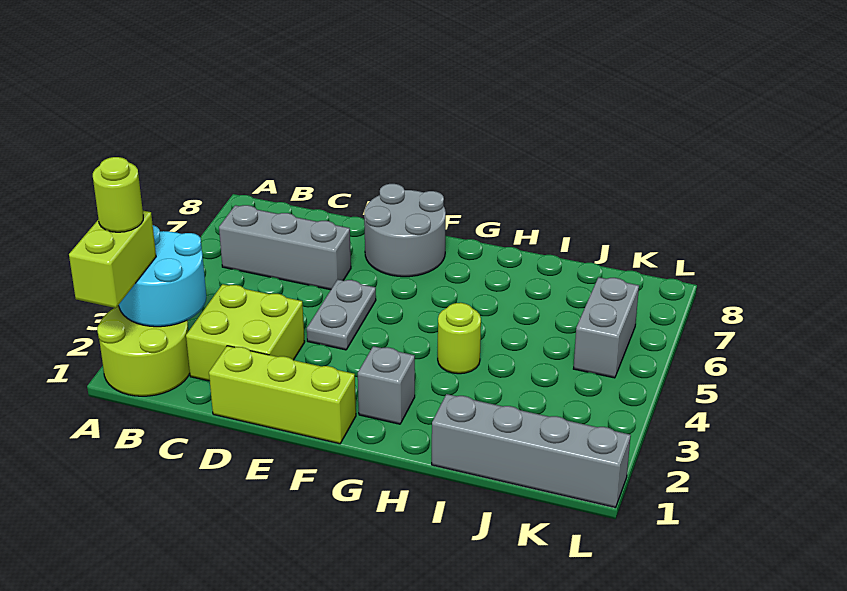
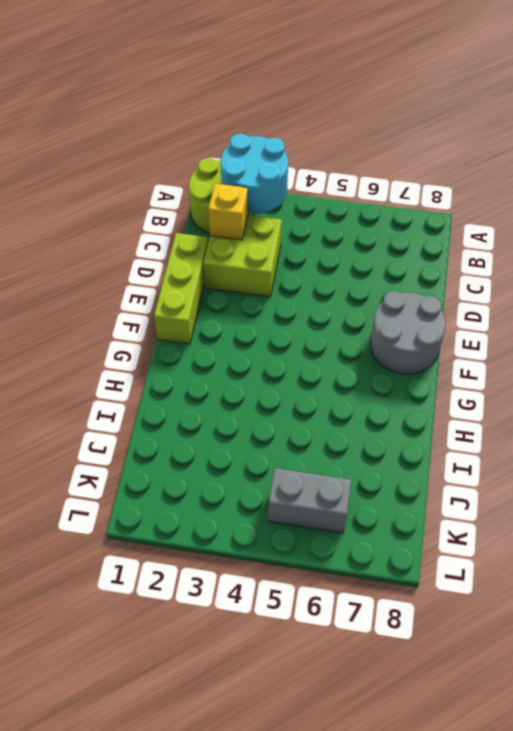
yellow 1x1 brick [208,184,248,240] -> none
none -> grey 1x3 brick [219,205,351,290]
none -> grey 1x2 plate [307,280,376,350]
none -> grey 1x1 brick [358,346,415,424]

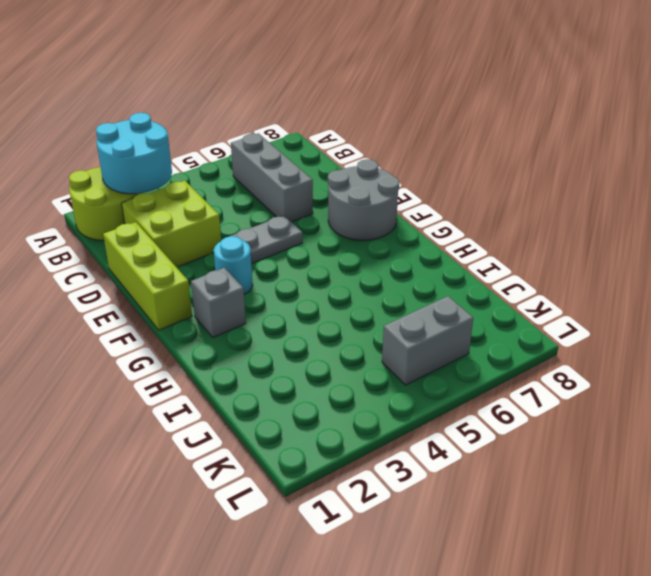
cyan 1x1 round brick [214,236,253,294] -> none
none -> lime 1x1 round brick [438,303,481,374]
none -> grey 1x4 brick [432,394,631,508]
none -> lime 1x2 brick [69,211,156,308]

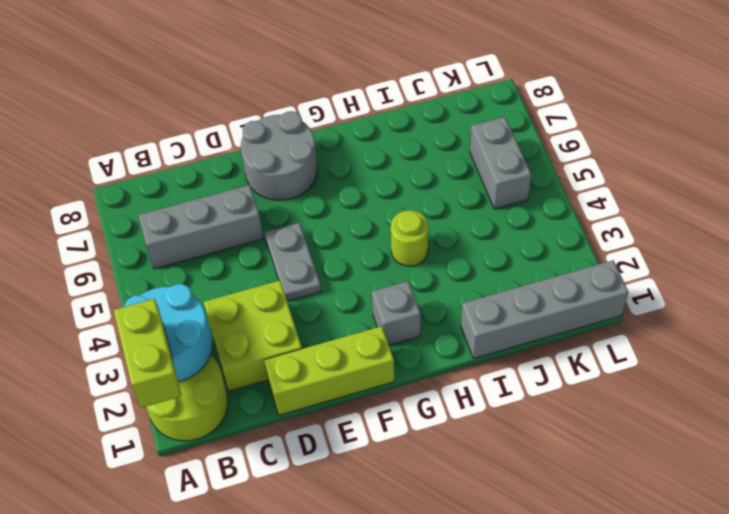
none -> lime 1x1 round brick [93,157,143,232]

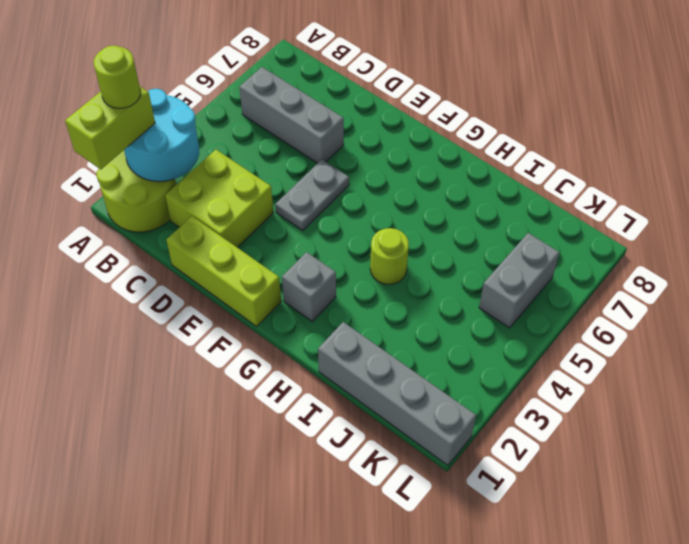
none -> grey 2x2 round brick [364,184,446,277]

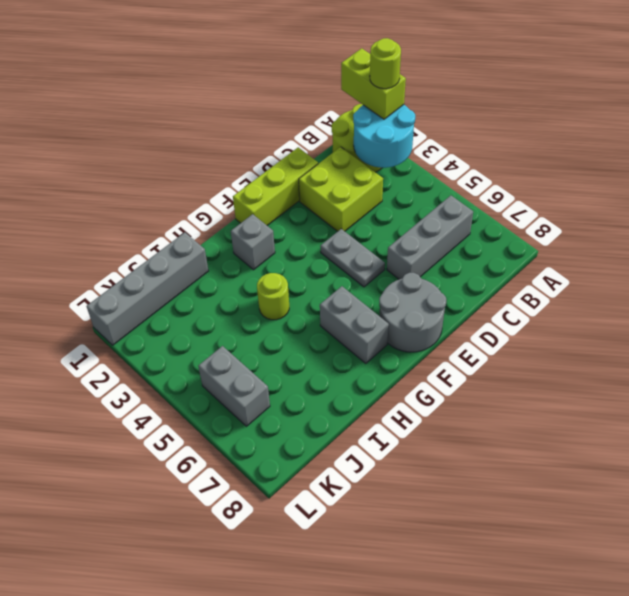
grey 1x2 brick [320,286,389,363] -> none

